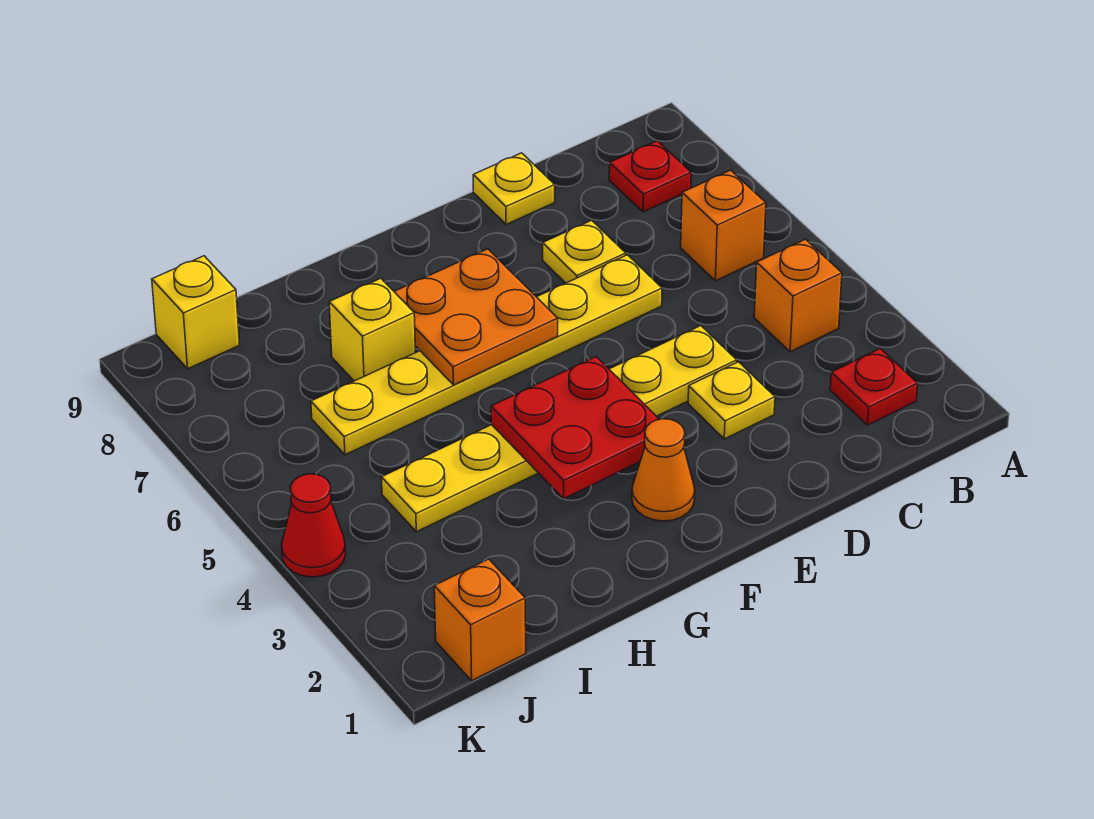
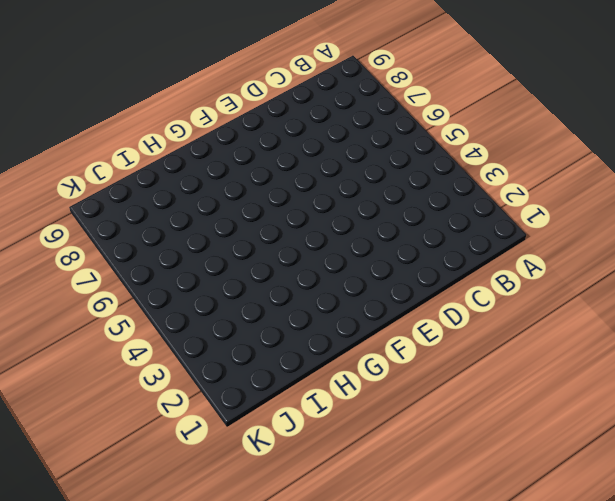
none -> red 1x1 plate [830,349,918,425]
none -> orange 1x1 brick [754,239,842,352]
none -> orange 1x1 brick [681,170,766,281]

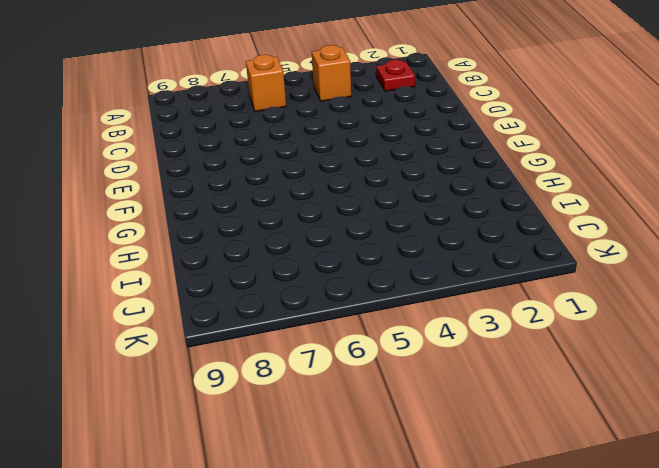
none -> red 1x1 plate [609,141,691,212]
none -> yellow 1x1 plate [688,362,775,439]
none -> yellow 1x6 plate [381,326,737,532]

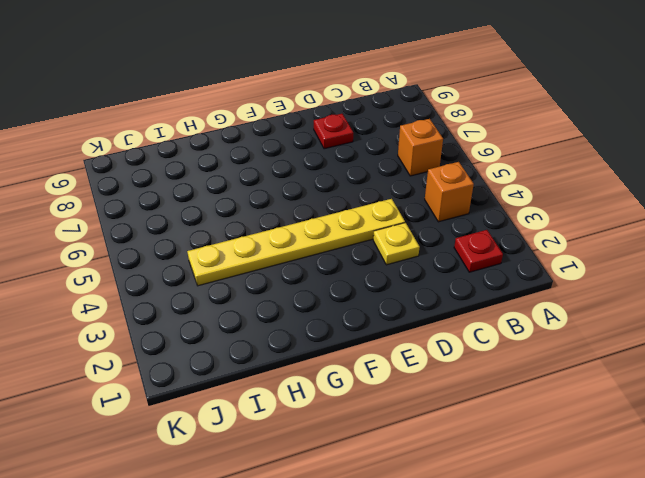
red 1x1 plate [314,114,353,149] -> red 1x1 plate moved to [609,141,691,212]
none -> yellow 1x6 plate [311,255,662,455]
none -> yellow 1x1 plate [543,220,626,283]
none -> yellow 1x1 plate [473,153,555,224]

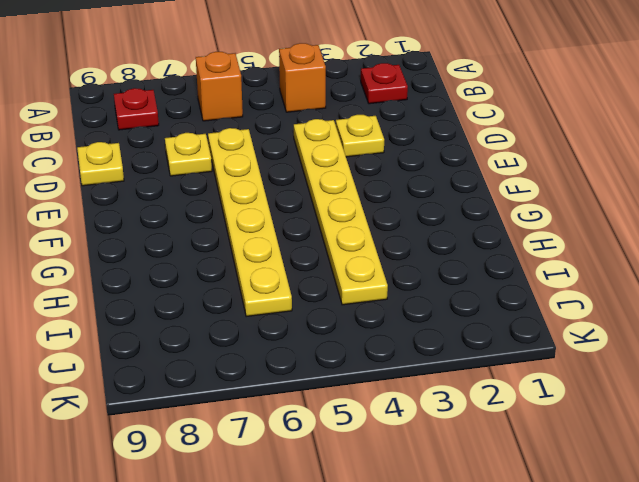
none -> orange 1x1 cone [632,419,695,521]
none -> yellow 1x1 brick [329,278,415,381]
none -> orange 1x1 brick [434,559,526,680]

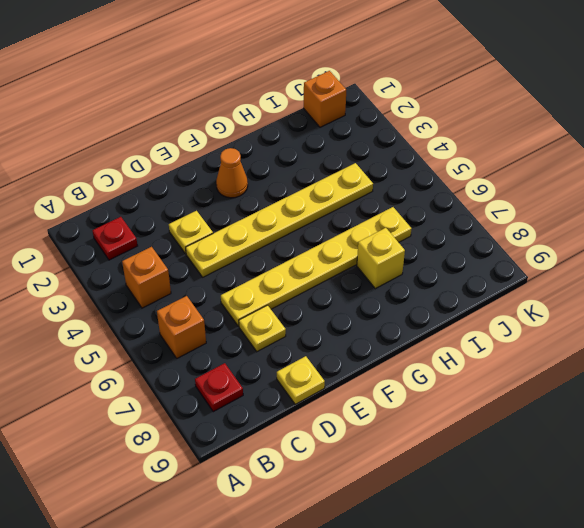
none -> yellow 1x1 brick [152,256,240,369]
none -> red 1x1 cone [282,474,346,577]
none -> red 2x2 plate [491,357,659,499]

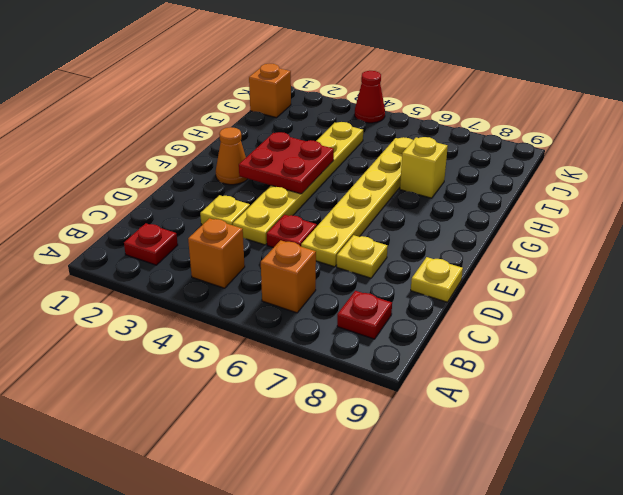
red 1x1 plate [267,215,317,248] -> none
none -> yellow 1x1 brick [152,256,240,369]
none -> orange 2x2 plate [394,249,558,385]

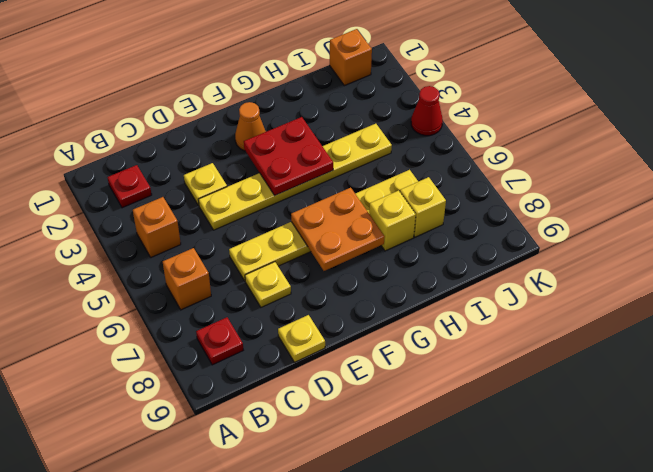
yellow 1x1 brick [400,177,446,237] -> yellow 1x1 brick moved to [152,256,240,369]

